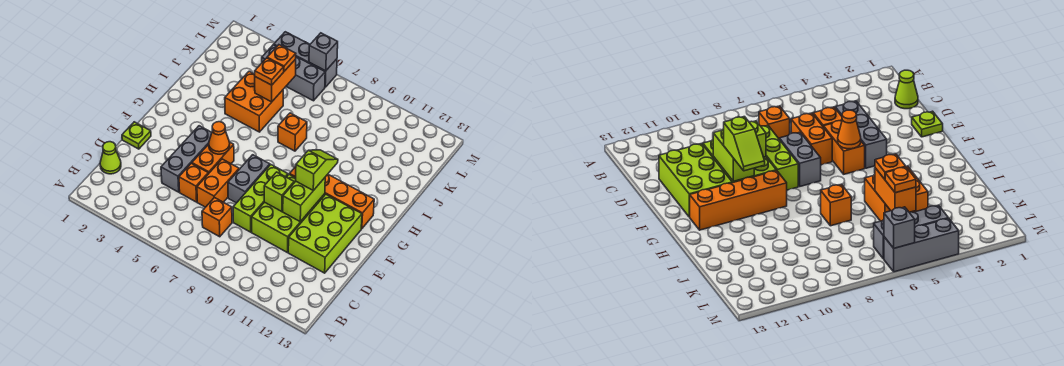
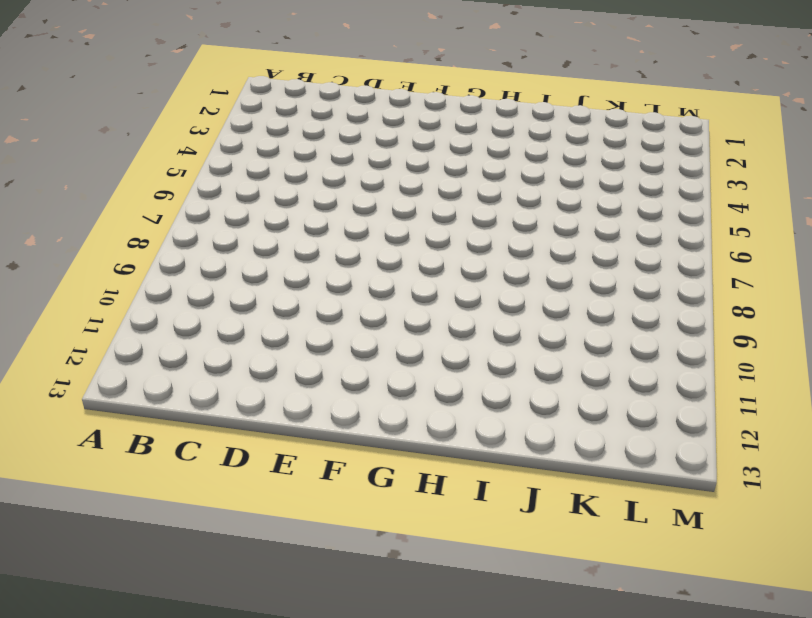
none -> lime 1x1 cone [100,142,121,174]
none -> orange 1x1 brick [202,197,232,237]
none -> grey 1x3 brick [161,126,212,192]

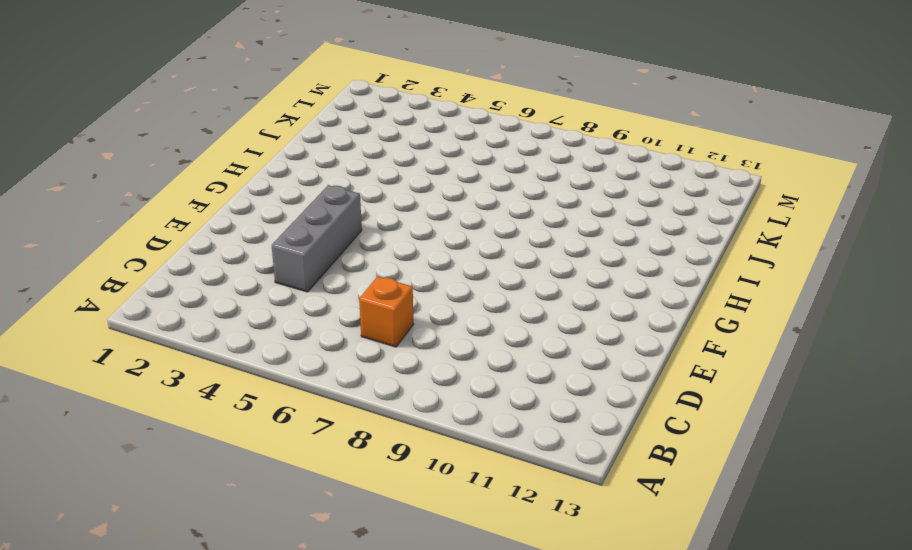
none -> lime 1x1 cone [100,142,121,174]
none -> orange 1x1 brick [179,163,208,202]
none -> orange 1x2 brick [197,159,239,207]

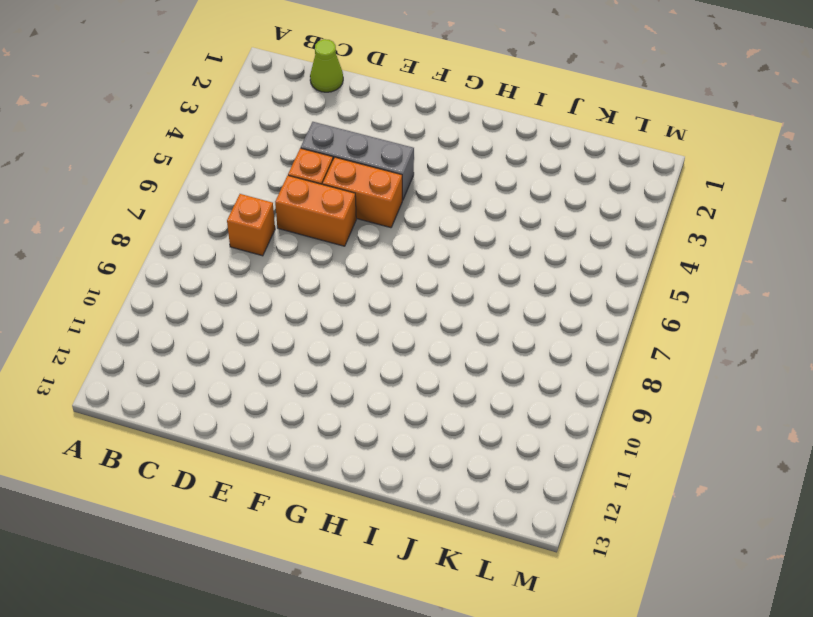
none -> lime 1x3 brick [233,165,288,232]
none -> lime 2x3 brick [252,174,325,253]
none -> lime 2x3 brick [288,194,362,273]

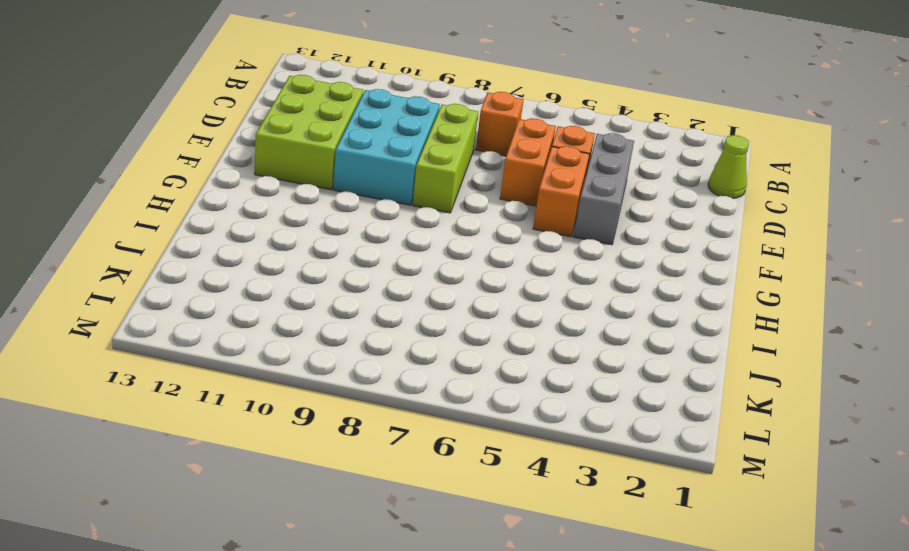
cyan 2x3 brick [333,89,440,205] -> lime 2x3 brick [252,174,325,253]
none -> lime 1x1 plate [122,122,151,149]
none -> grey 1x2 brick [228,155,270,203]
none -> orange 1x4 brick [290,167,374,229]

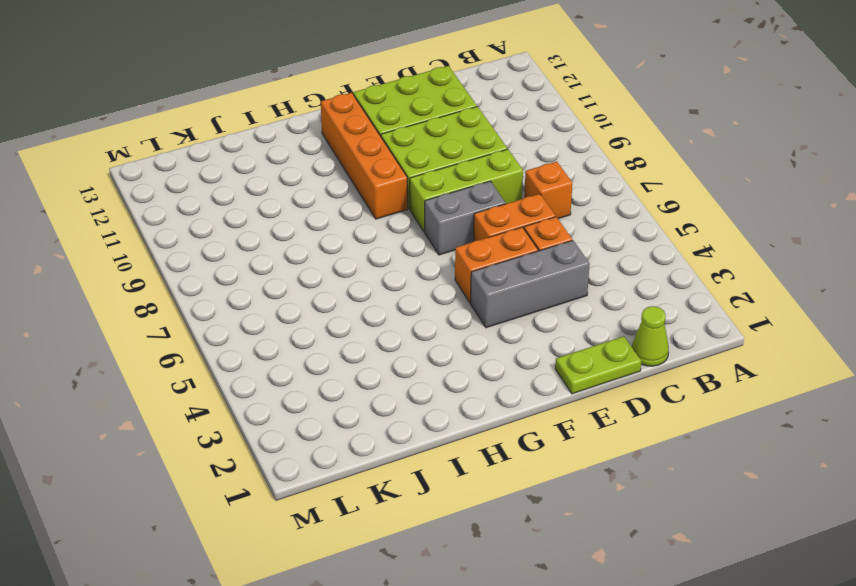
lime 1x2 plate [555,336,641,394] -> lime 1x1 plate [122,122,151,149]
none -> orange 2x2 brick [225,71,283,132]
none -> orange 1x1 brick [278,113,307,151]
none -> grey 1x3 brick [262,45,325,101]

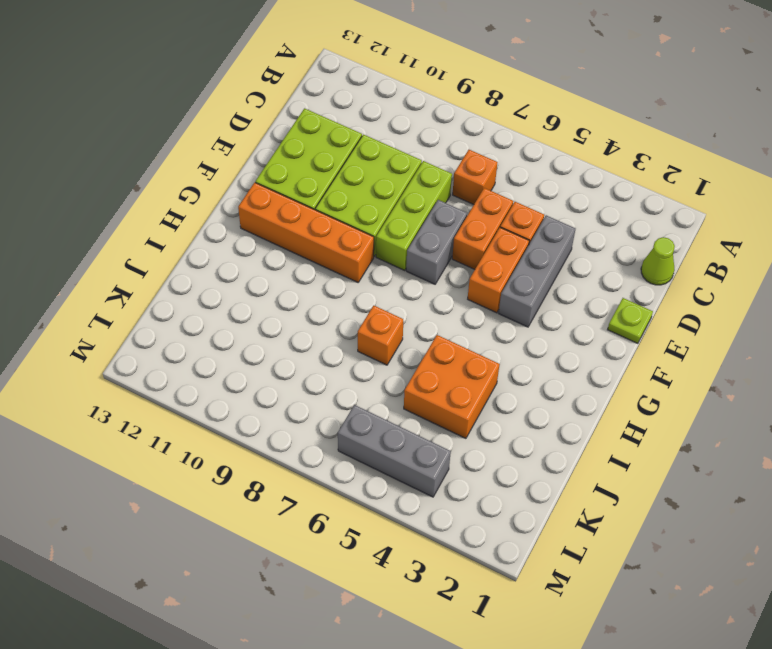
none -> grey 1x3 brick [274,32,337,87]
none -> lime 1x1 brick [264,172,294,212]
none -> lime 1x2 brick [283,178,325,222]

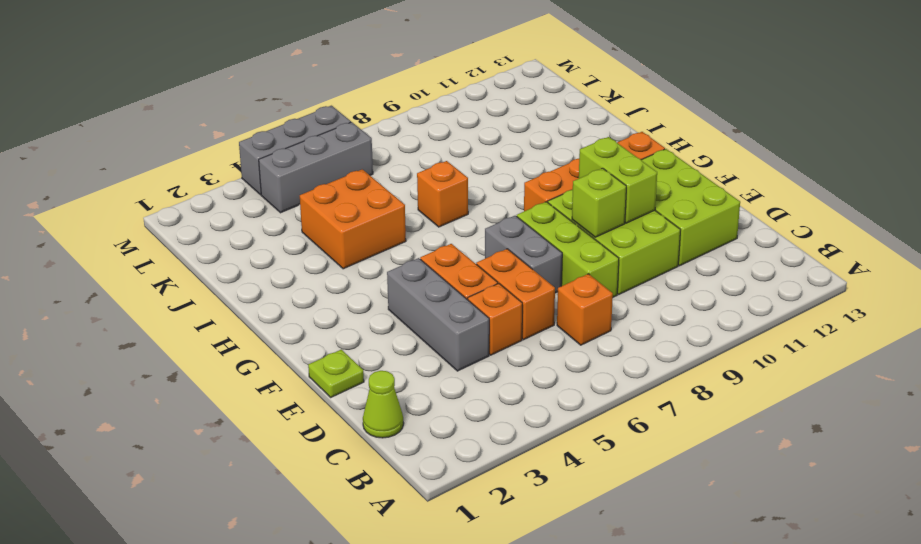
none -> orange 1x1 cone [209,122,230,154]
none -> orange 1x2 brick [255,59,296,102]
none -> grey 1x1 brick [309,33,338,71]

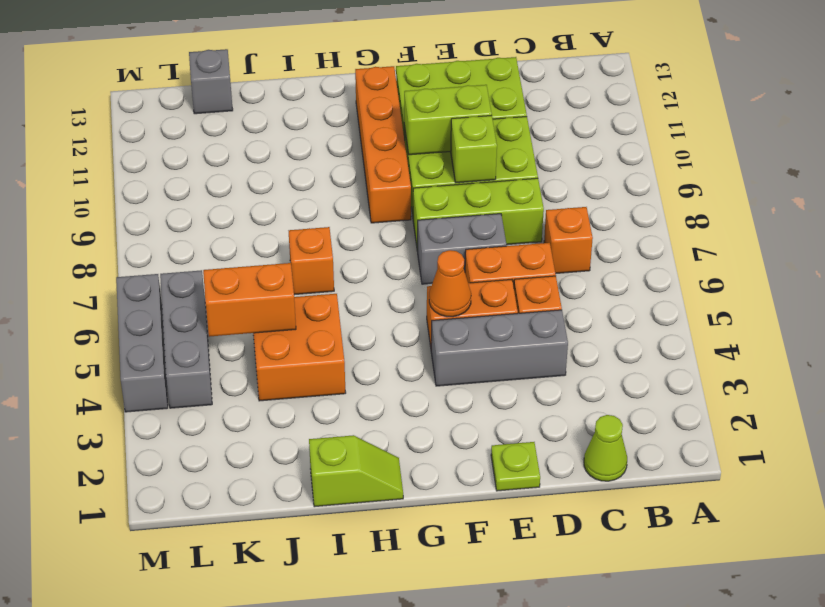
lime 1x2 slope [309,435,403,507] -> lime 1x2 slope turned to [296,150,338,191]
grey 1x1 brick [189,49,233,114] -> grey 1x1 brick moved to [309,33,338,71]
none -> orange 1x1 plate [255,58,284,85]
none -> orange 1x1 plate [267,45,296,71]

